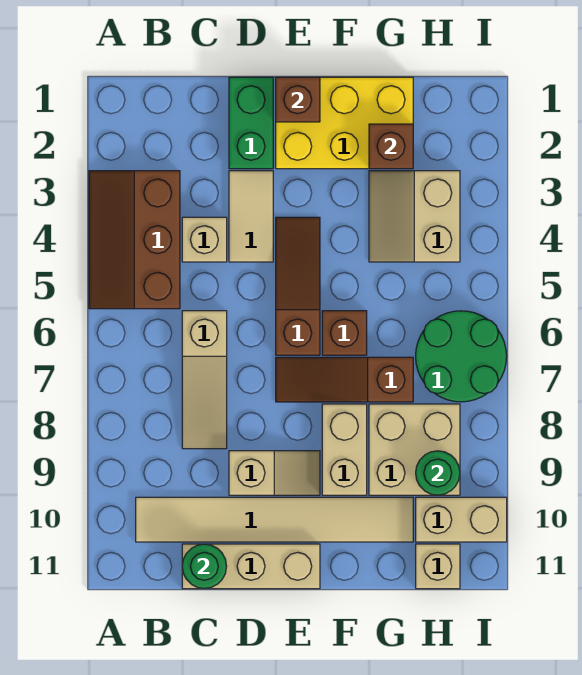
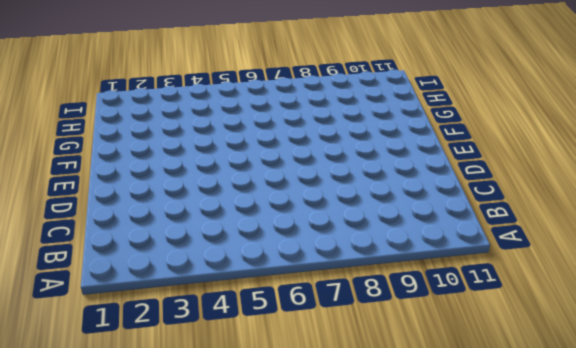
none -> brown 2x3 slope [89,171,180,309]
none -> tan 1x6 tile [136,497,413,542]
none -> tan 1x1 brick [182,217,227,262]

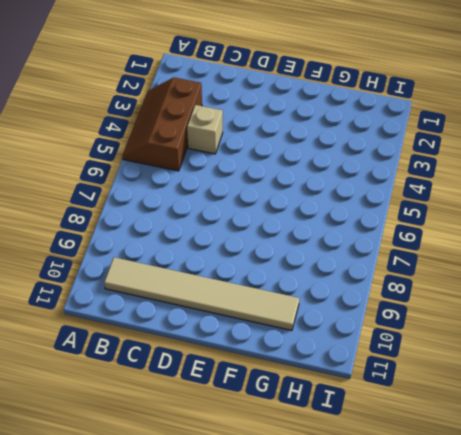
none -> tan 1x3 slope [182,311,227,449]
none -> tan 1x3 brick [182,544,320,589]
none -> green 1x2 brick [229,77,273,169]

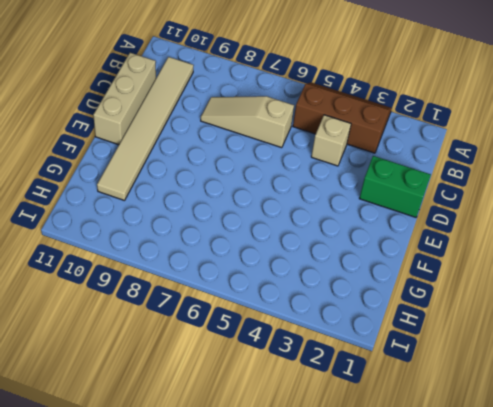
none -> tan 1x2 tile [229,171,273,262]
none -> tan 1x2 slope [229,451,320,495]
none -> yellow 2x3 brick [276,77,413,169]

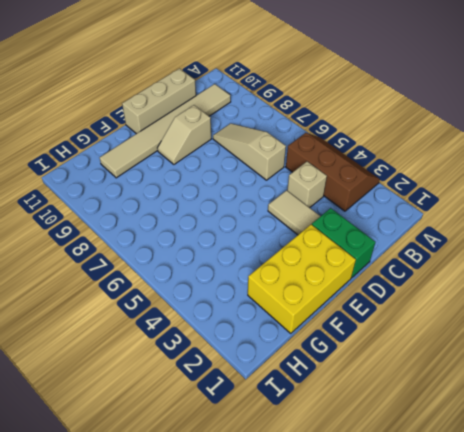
none -> brown 1x3 slope [276,217,320,355]
none -> brown 1x3 slope [276,357,413,402]
none -> brown 1x1 brick [322,311,367,355]

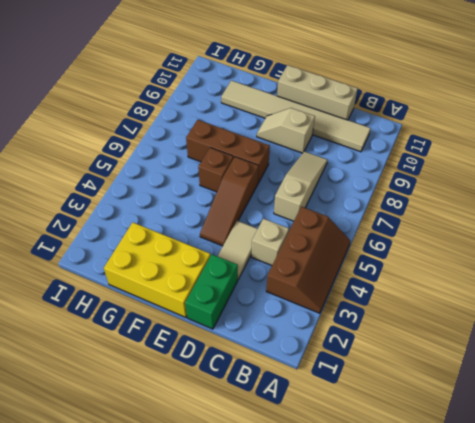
brown 1x3 brick [186,120,270,183] -> brown 1x3 slope [276,357,413,402]
none -> tan 1x2 brick [322,404,367,495]
none -> tan 2x2 slope [369,171,460,262]
none -> tan 2x2 brick [369,404,460,495]

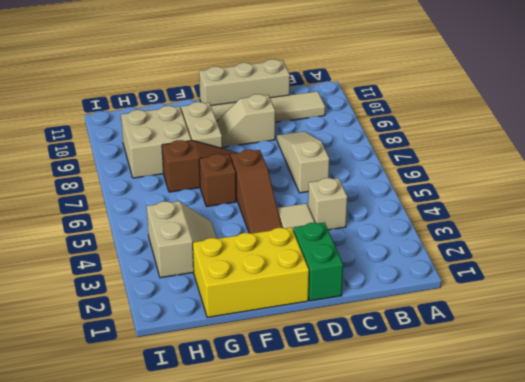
none -> brown 2x3 slope [89,171,180,309]
none -> green 2x2 round brick [416,311,507,402]
none -> tan 1x2 brick [416,497,507,542]

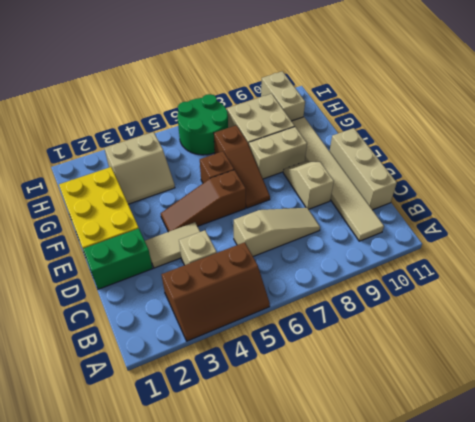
none -> tan 1x1 brick [416,544,460,589]
none -> green 1x1 round brick [182,544,227,589]
none -> brown 1x1 brick [276,77,320,122]

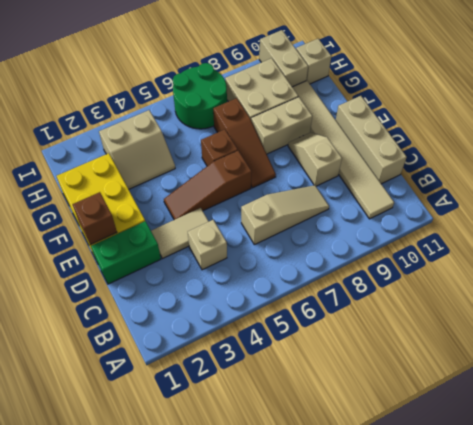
none -> brown 2x3 slope [89,171,180,309]
none -> green 1x1 round brick [182,544,227,589]
none -> brown 1x1 brick [369,124,413,169]

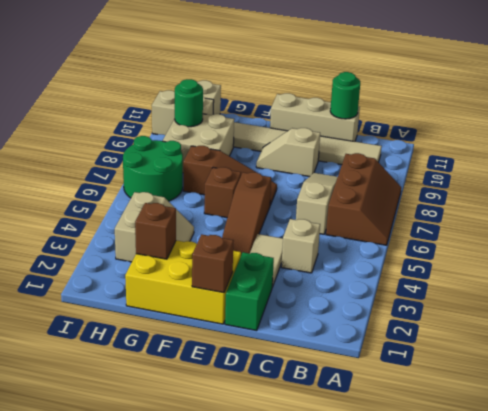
brown 2x3 slope [326,153,401,245] -> brown 2x3 slope moved to [89,171,180,309]
none -> tan 1x2 brick [322,404,367,495]

